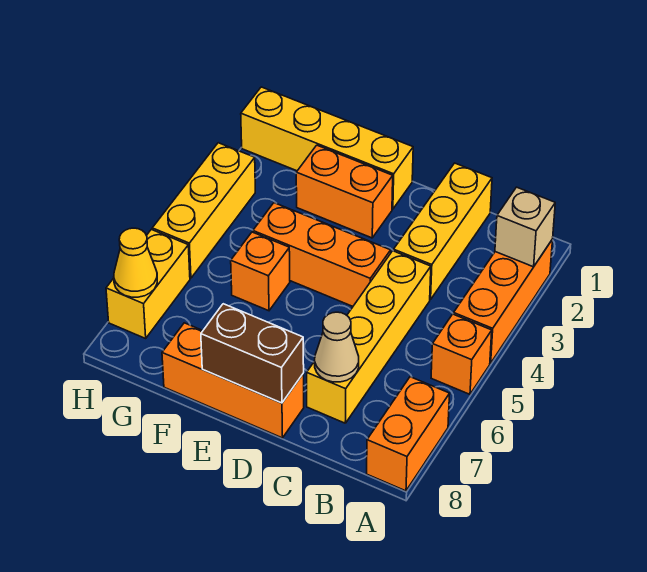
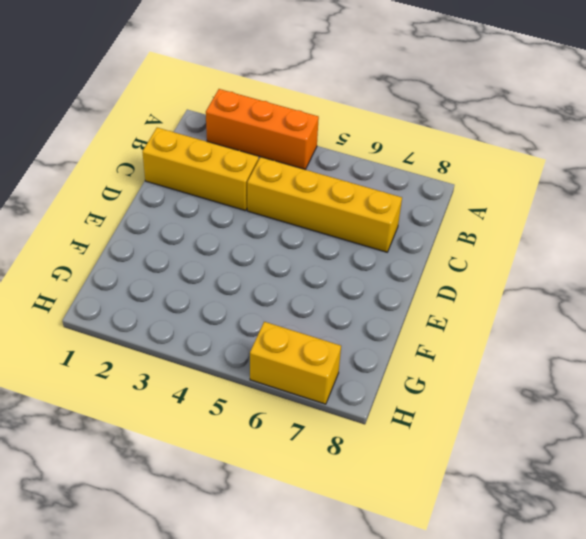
none -> orange 1x1 brick [431,314,492,394]
none -> orange 1x2 brick [367,377,450,491]
none -> orange 1x3 brick [253,203,391,306]

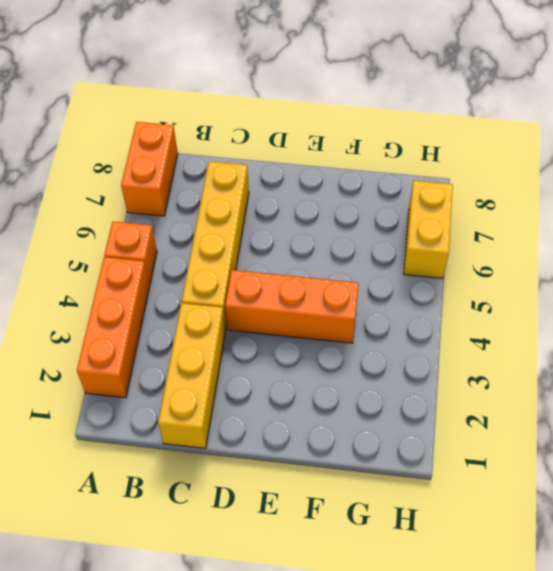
none -> orange 1x3 brick [162,323,304,438]
none -> yellow 1x4 brick [241,87,413,209]
none -> orange 1x2 brick [296,145,393,238]

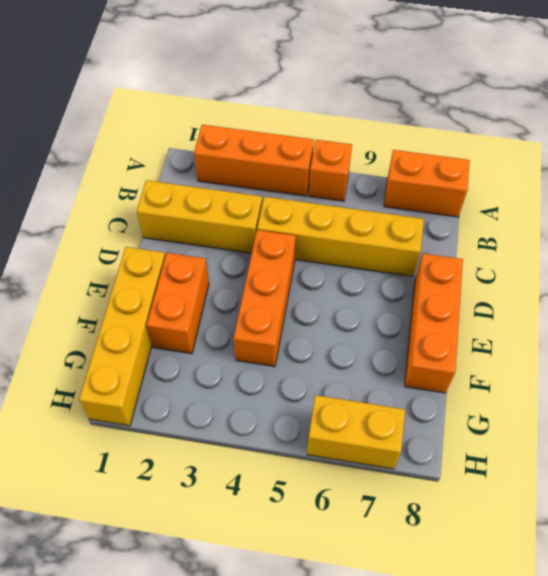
none -> orange 1x1 brick [231,232,290,311]
none -> yellow 1x3 brick [152,143,255,278]
none -> tan 1x1 brick [495,187,555,267]

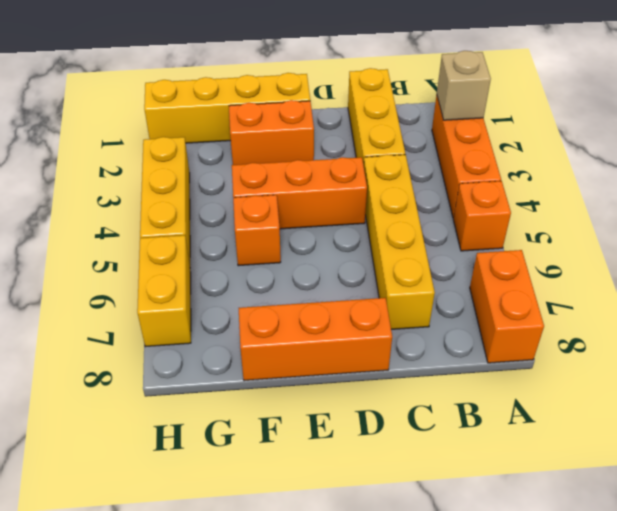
none -> tan 1x1 cone [315,312,359,382]
none -> brown 1x2 brick [201,304,304,403]
none -> yellow 1x1 cone [114,228,157,297]

